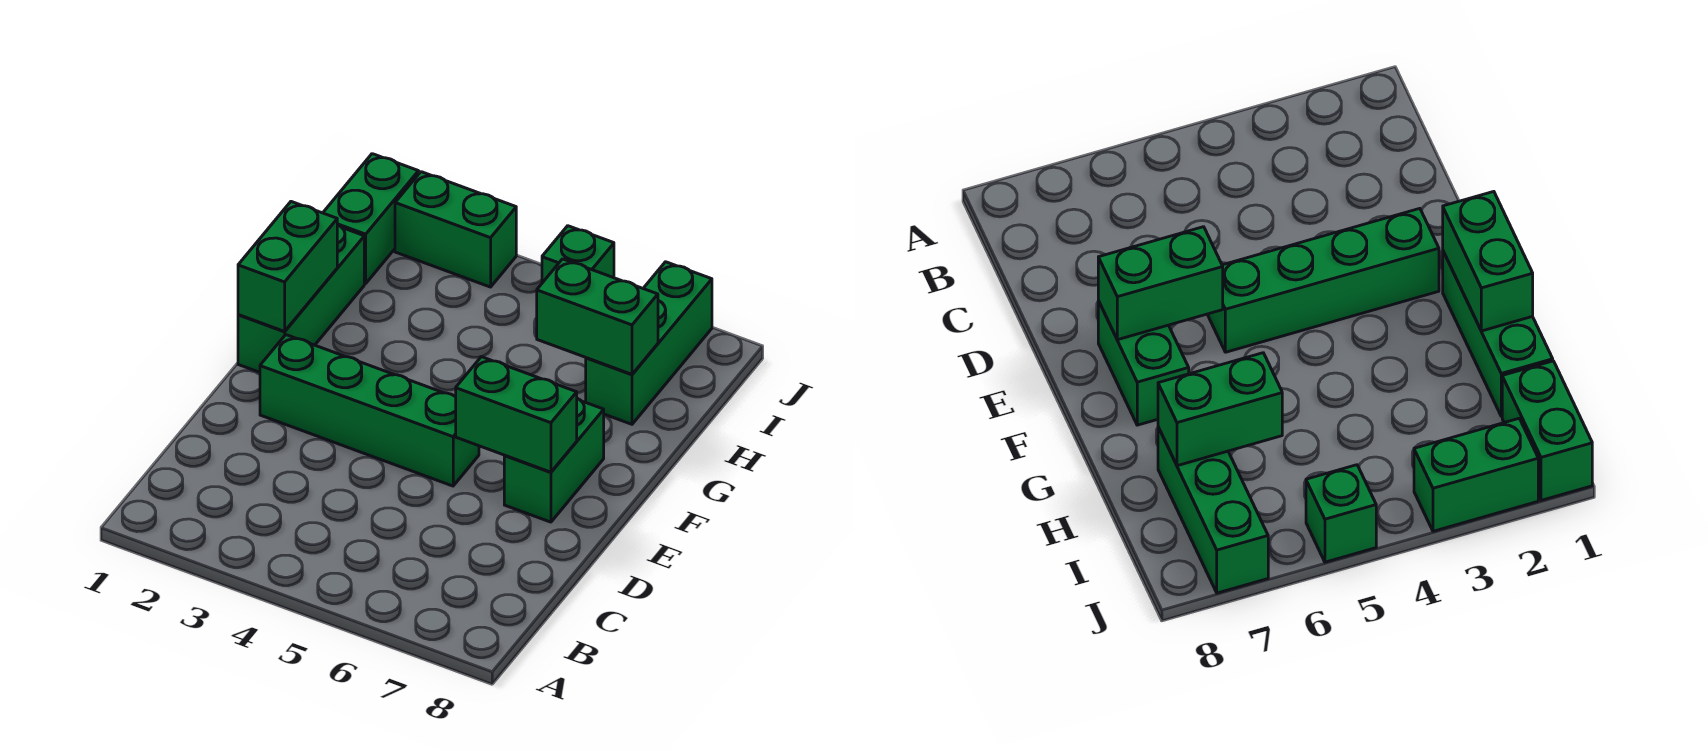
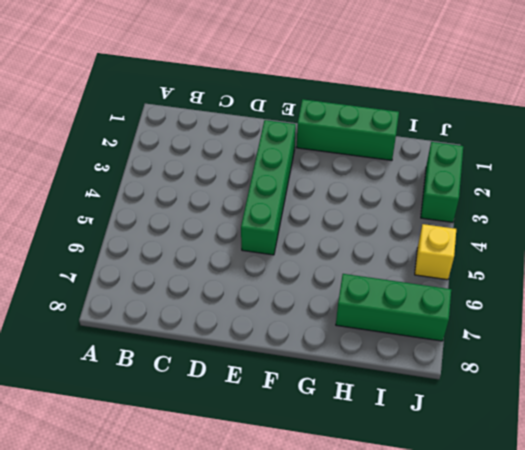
yellow 1x1 brick [415,224,456,280] -> green 1x1 brick [542,226,614,283]
none -> green 1x2 brick [504,398,604,522]
none -> green 1x2 brick [323,154,419,284]

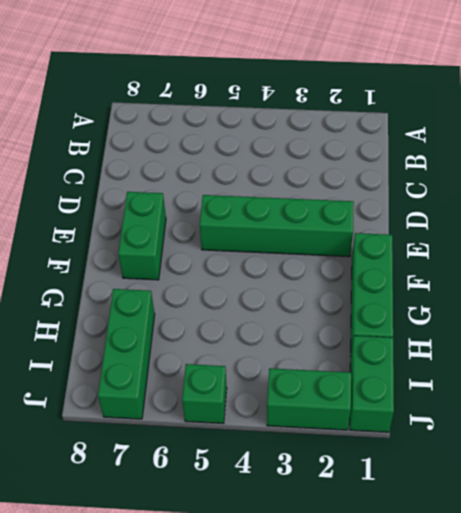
none -> green 1x2 brick [456,357,577,472]
none -> green 1x2 brick [238,202,337,331]

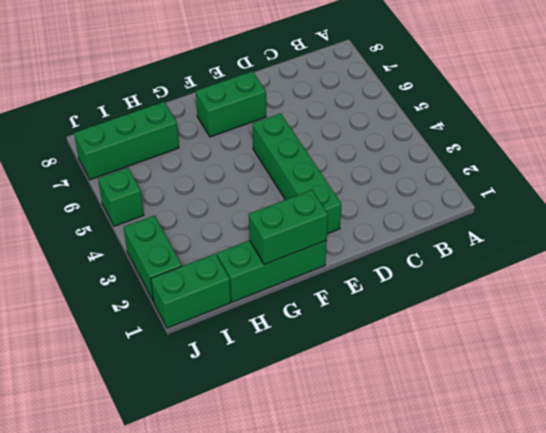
none -> green 1x2 brick [456,357,577,472]
none -> green 1x2 brick [537,259,658,374]

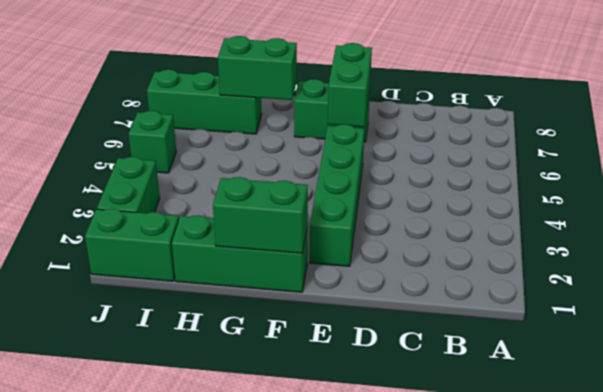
green 1x2 brick [218,36,297,100] -> green 1x2 brick turned to [537,259,658,374]

